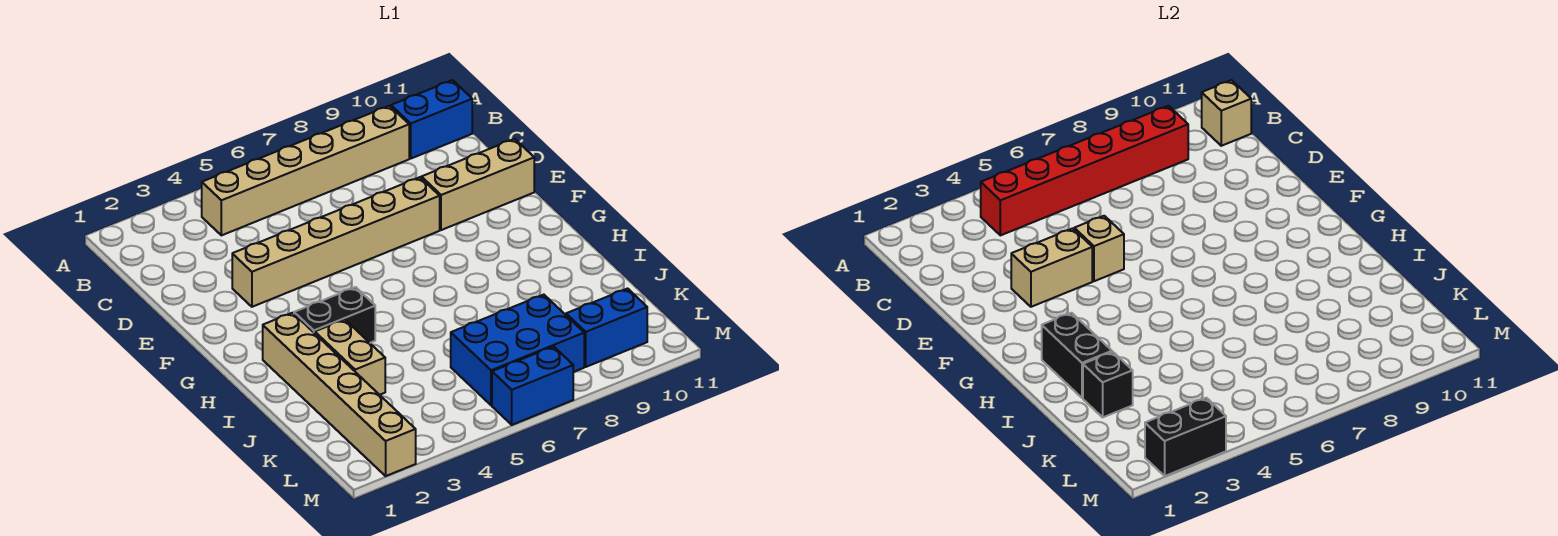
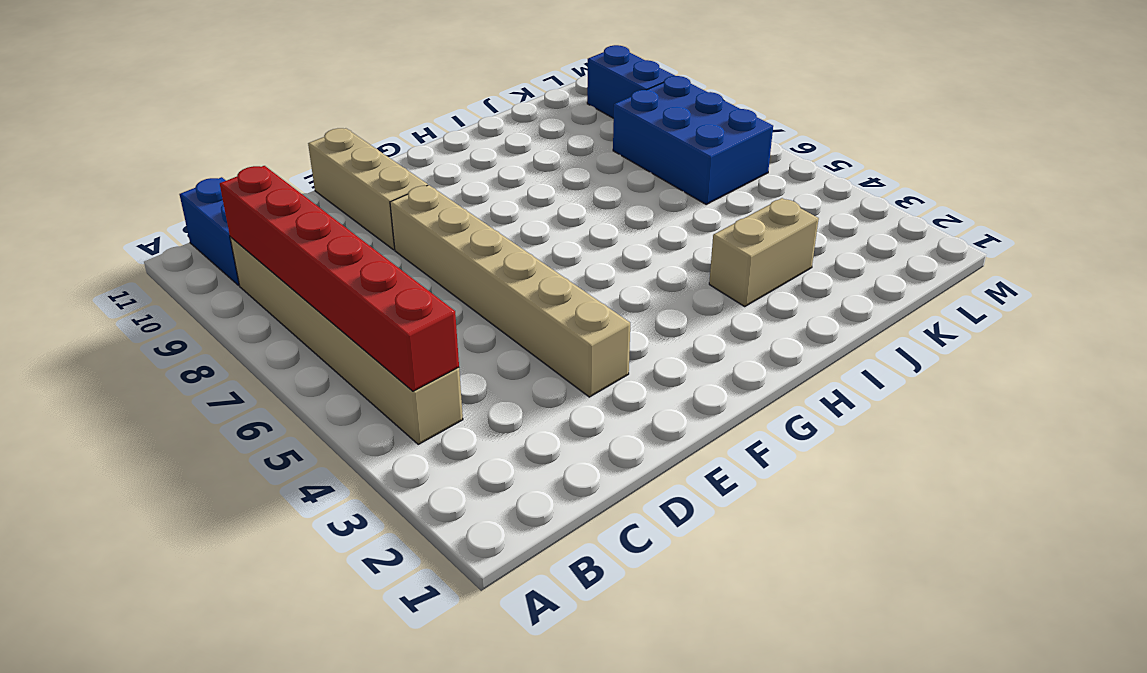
none -> tan 1x6 brick [263,313,416,476]
none -> black 1x2 brick [294,287,375,343]
none -> blue 1x2 brick [492,346,573,425]

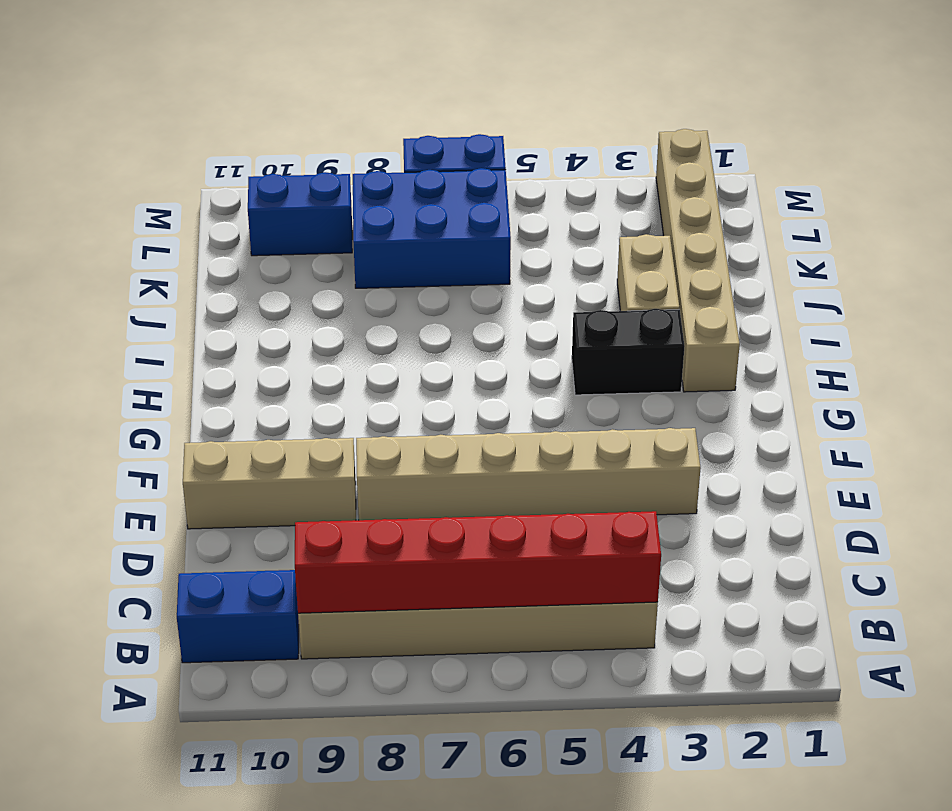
none -> tan 1x1 brick [1202,80,1251,146]
none -> tan 1x2 brick [1011,228,1092,307]
none -> tan 1x1 brick [1074,216,1124,281]

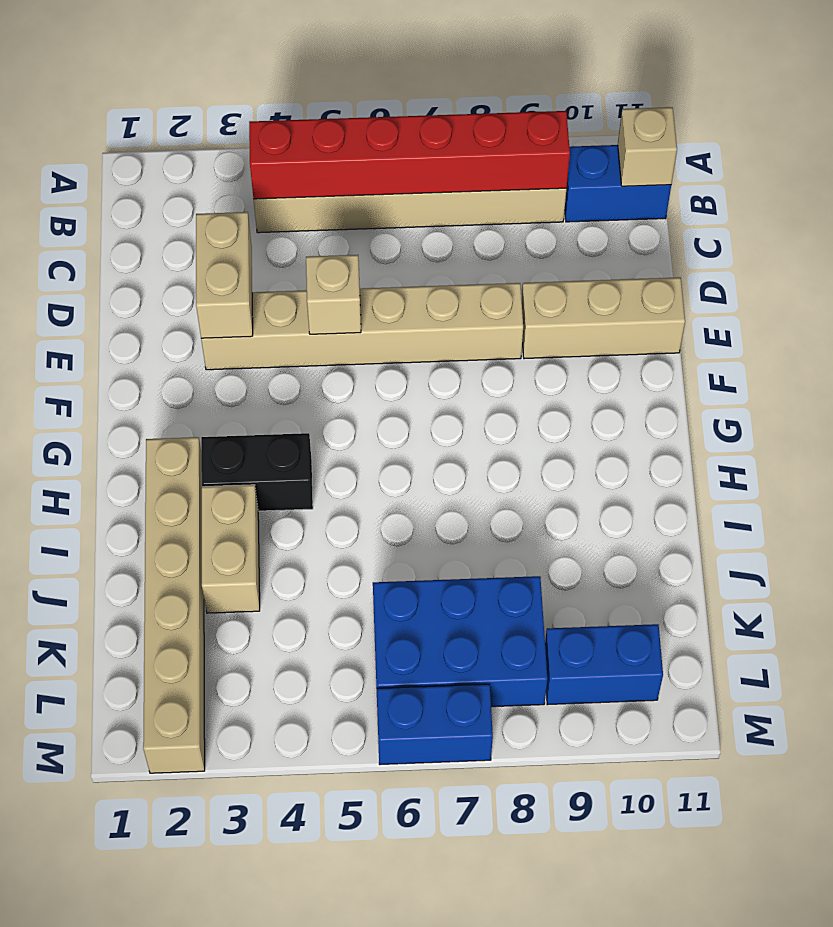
tan 1x2 brick [196,212,253,338] -> tan 1x2 brick turned to [1011,228,1092,307]
none -> black 1x2 brick [1042,313,1112,398]
none -> black 1x1 brick [1083,352,1133,417]
none -> black 1x2 brick [1145,398,1226,476]

